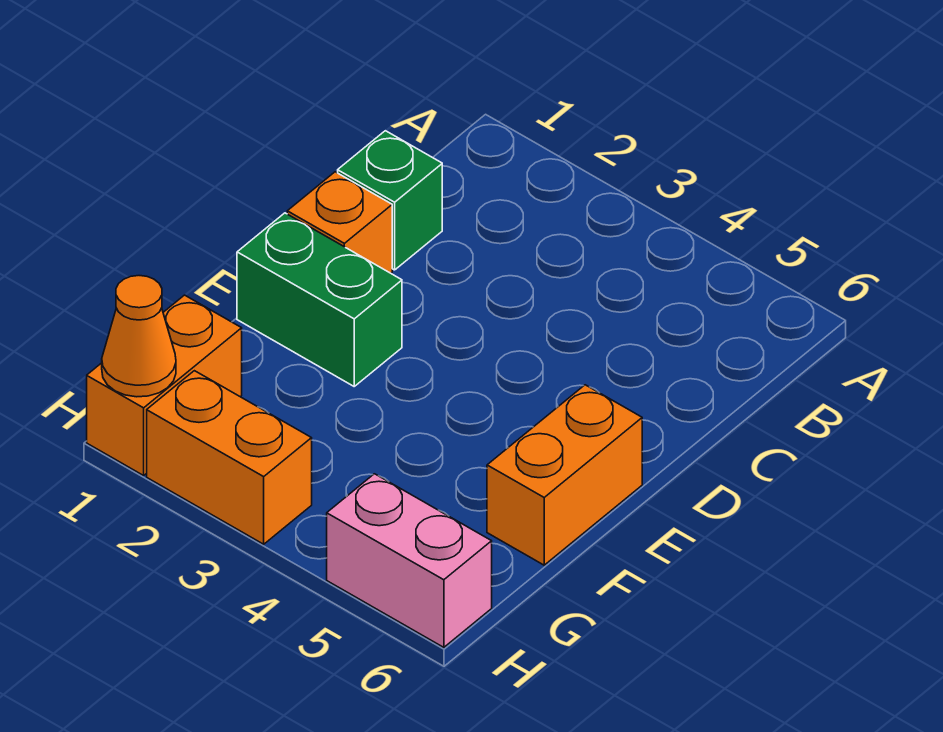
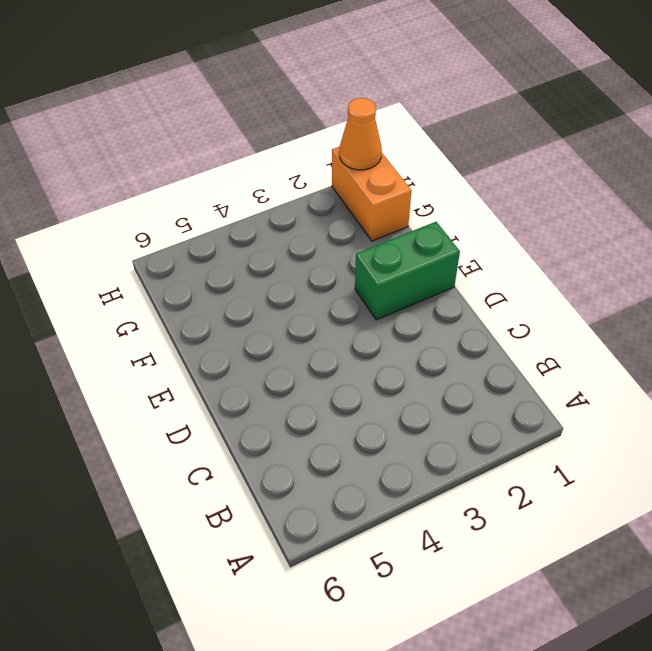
none -> green 1x1 brick [338,131,442,270]
none -> orange 1x1 brick [287,172,392,273]

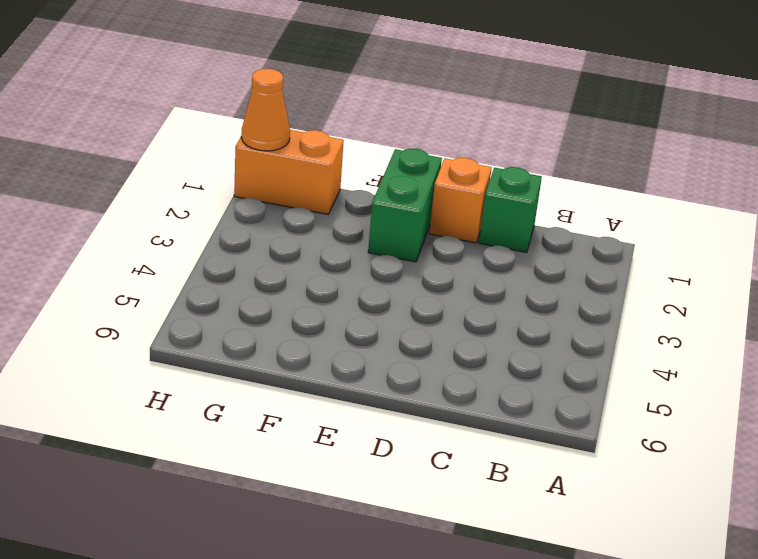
none -> orange 1x2 brick [487,385,642,565]
none -> orange 1x2 brick [147,371,312,544]

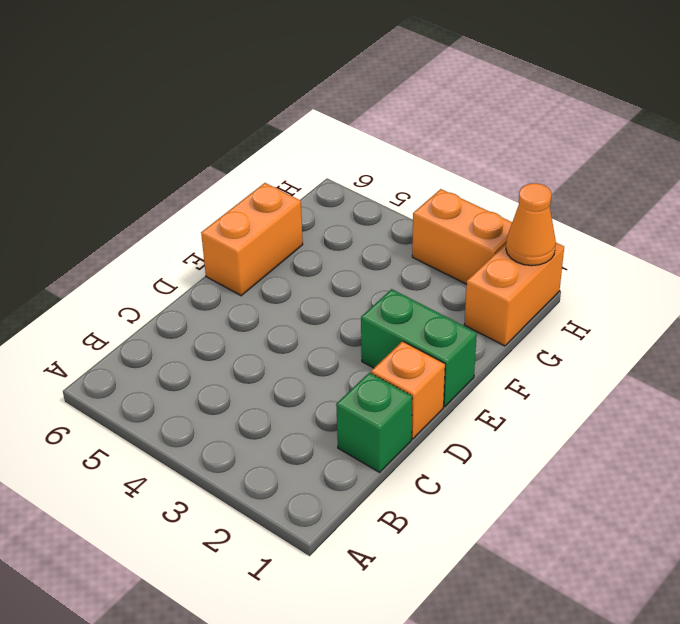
none -> pink 1x2 brick [327,474,492,647]

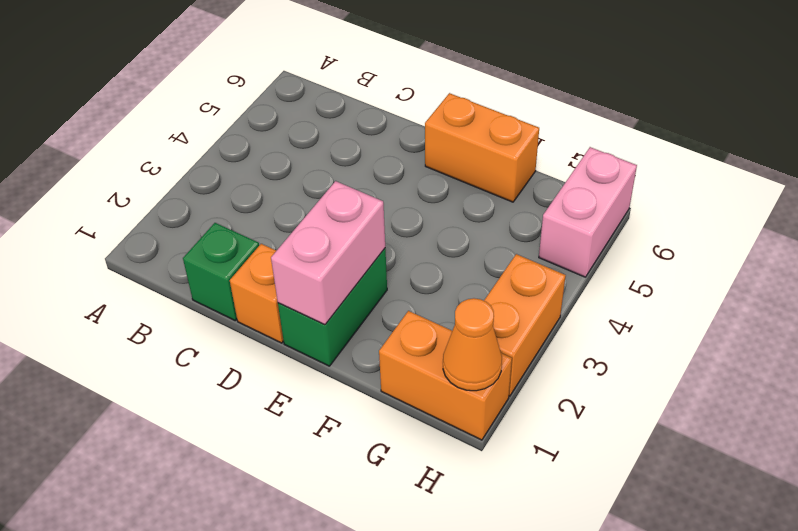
pink 1x2 brick [271,181,385,325] -> none

